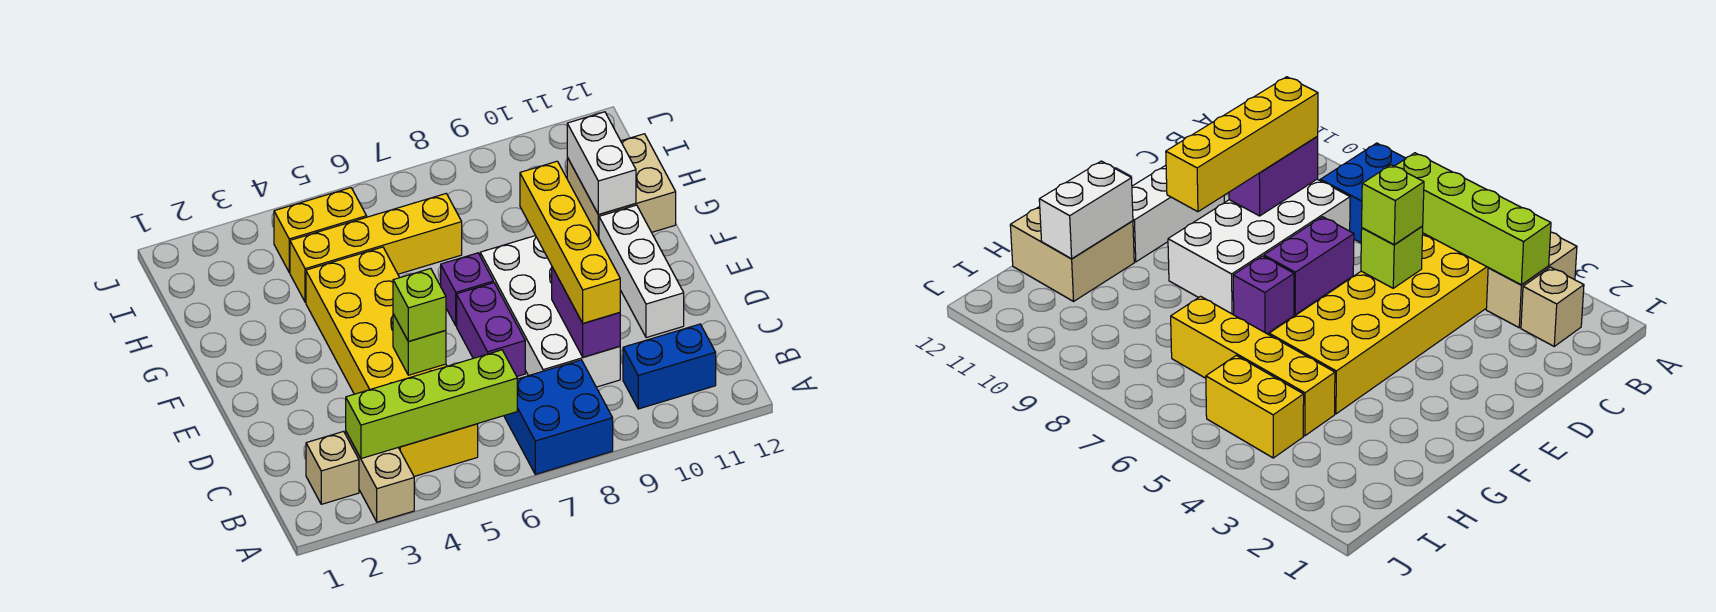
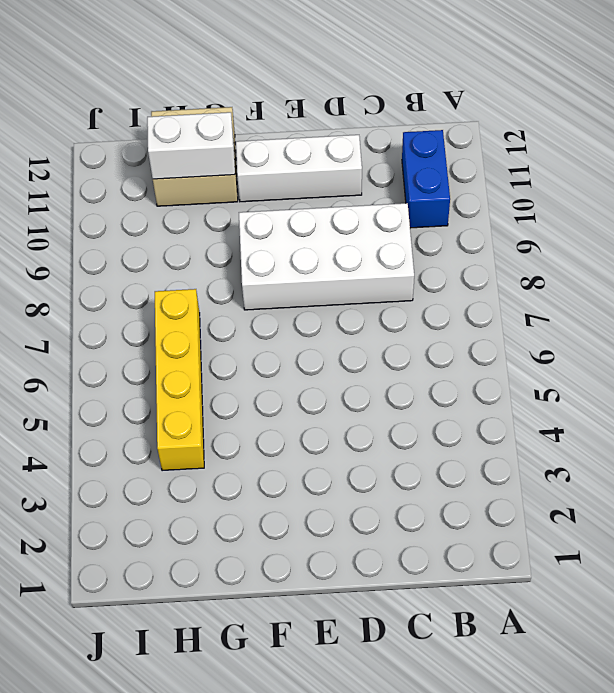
none -> tan 1x2 brick [346,432,414,522]
none -> blue 2x2 brick [504,360,613,474]
none -> tan 1x1 brick [306,431,359,504]

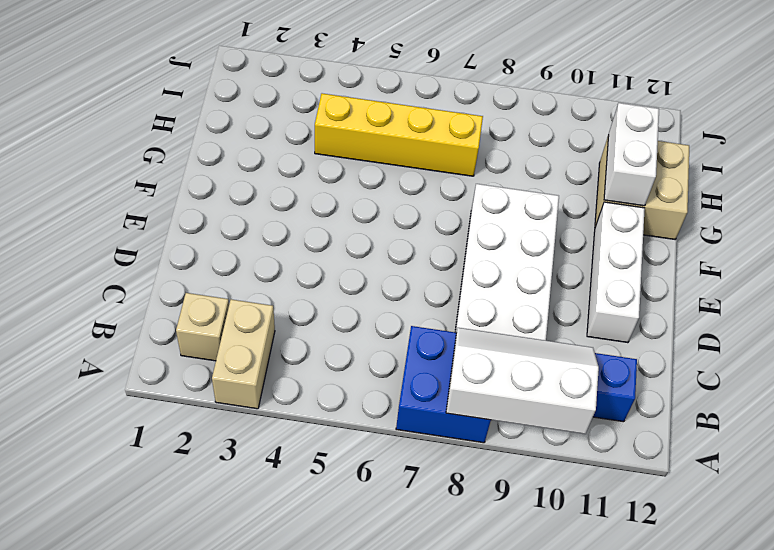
white 2x3 slope [446,328,599,434] -> none
none -> yellow 2x6 brick [306,247,478,476]
none -> purple 1x2 brick [457,283,525,376]
none -> purple 1x1 brick [441,253,493,326]

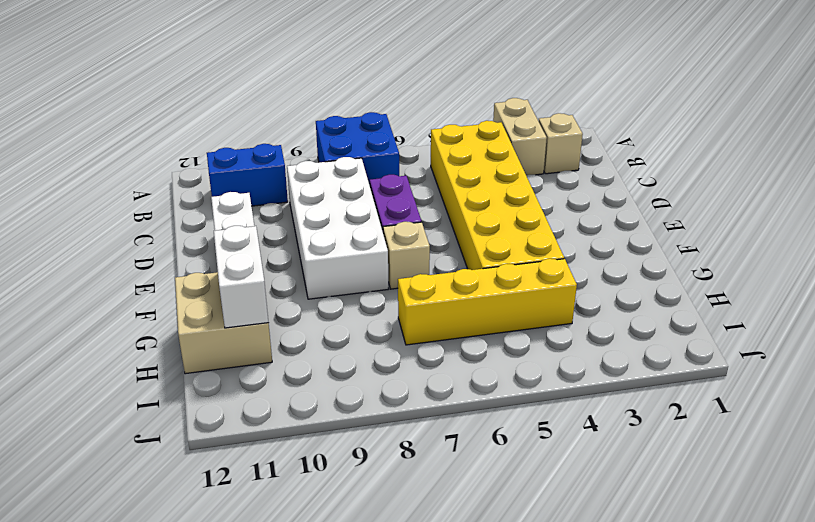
tan 1x1 brick [383,222,430,289] -> purple 1x1 brick [441,253,493,326]
none -> yellow 1x2 brick [274,188,367,272]
none -> lime 1x4 brick [346,350,517,459]
none -> purple 1x2 brick [552,267,620,357]

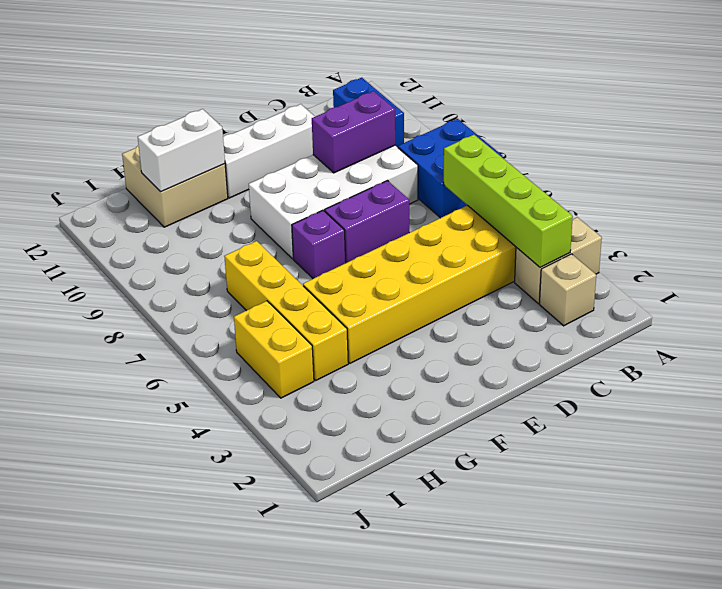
none -> lime 1x1 brick [393,314,446,375]
none -> yellow 1x4 brick [520,161,620,323]
none -> lime 1x1 brick [393,268,446,341]

